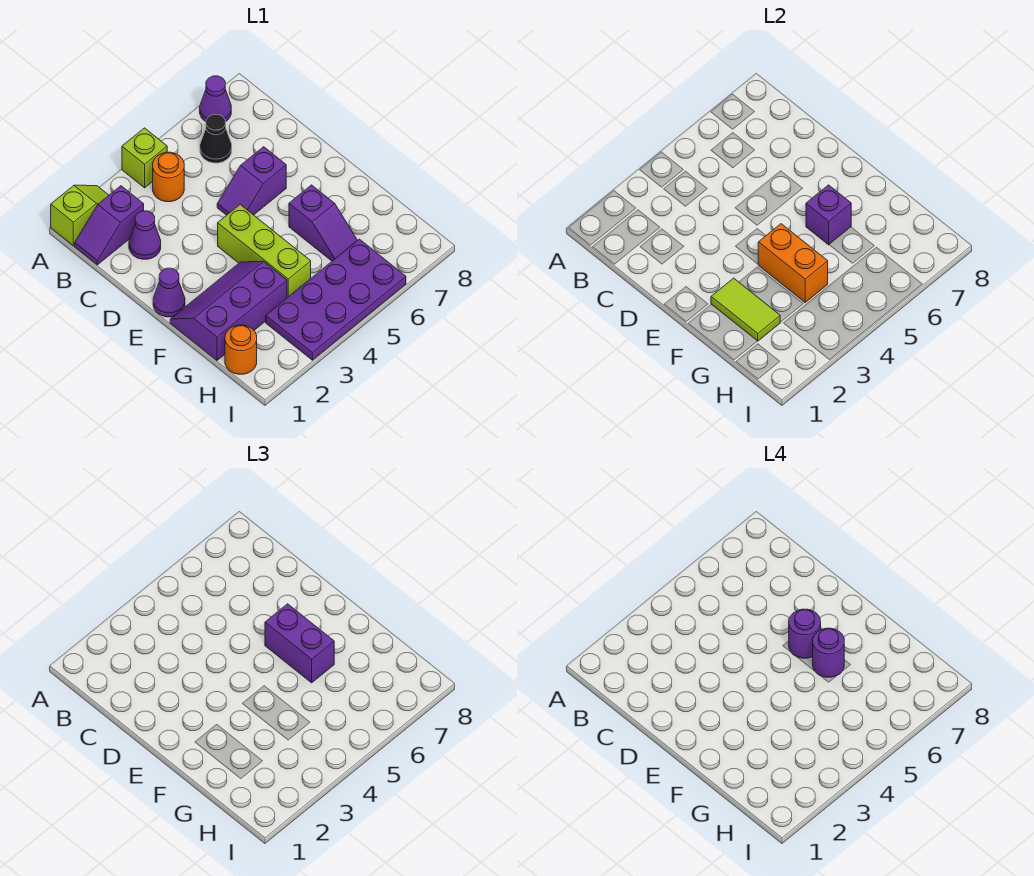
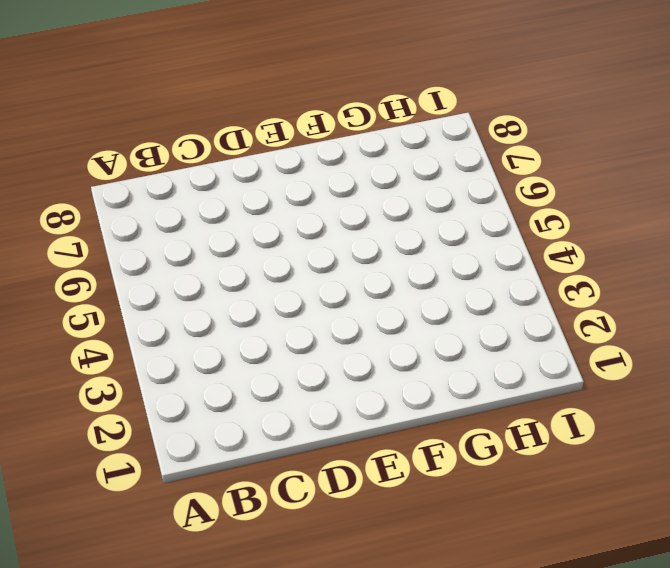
none -> lime 1x2 slope [51,185,109,246]
none -> lime 1x1 brick [122,128,167,188]
none -> purple 1x1 cone [200,76,231,122]

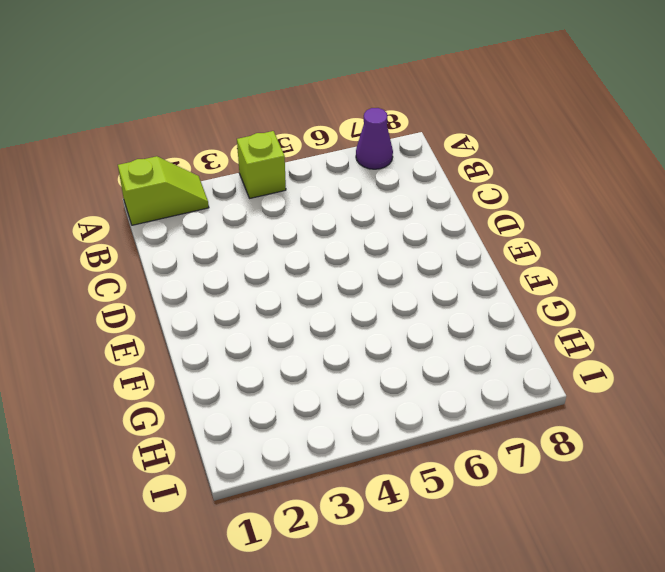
none -> purple 1x2 slope [75,186,144,265]
none -> orange 1x1 round brick [153,152,184,202]
none -> black 1x1 cone [200,115,232,163]

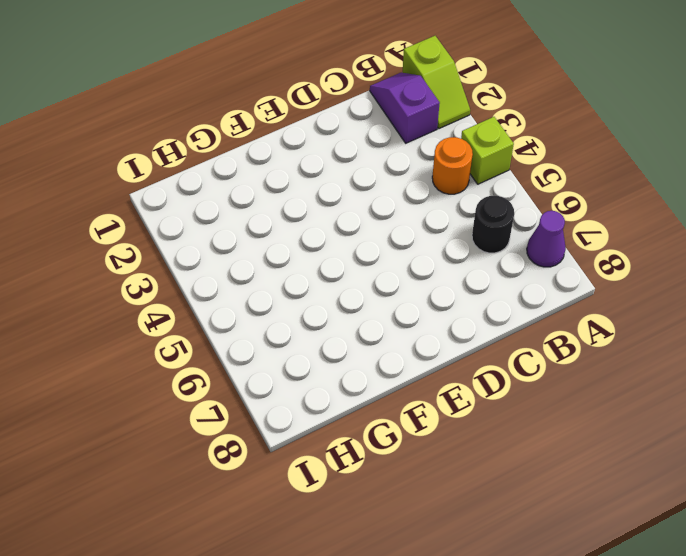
black 1x1 round brick [472,196,514,253] -> black 1x1 cone [200,115,232,163]
none -> purple 1x1 cone [129,211,161,259]
none -> purple 1x2 slope [217,147,286,215]
none -> purple 1x1 cone [153,268,185,317]

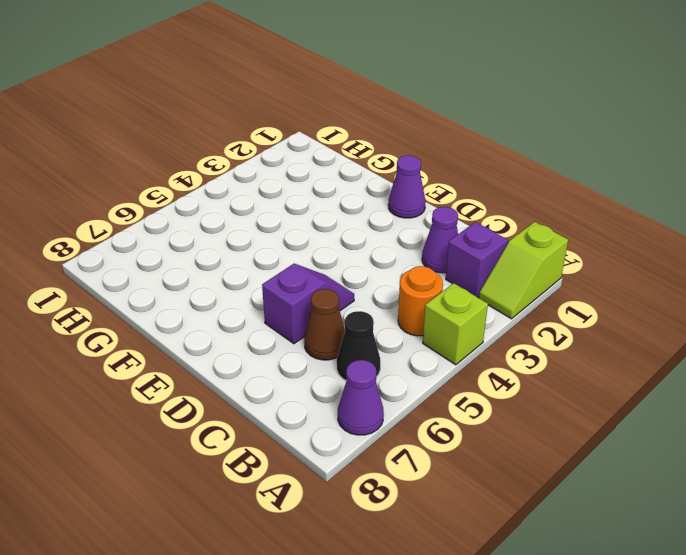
brown 1x1 cone [304,289,345,360] -> none
none -> lime 1x3 brick [218,205,311,298]
none -> purple 2x3 slope [170,261,287,360]
none -> purple 1x2 slope [289,185,357,261]

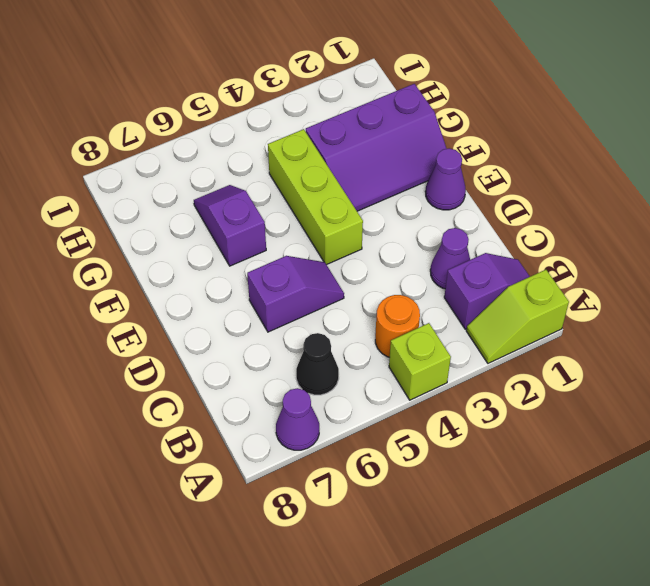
none -> orange 1x1 round brick [225,325,257,374]
none -> purple 2x4 plate [266,239,406,360]
none -> lime 1x2 tile [711,278,780,341]

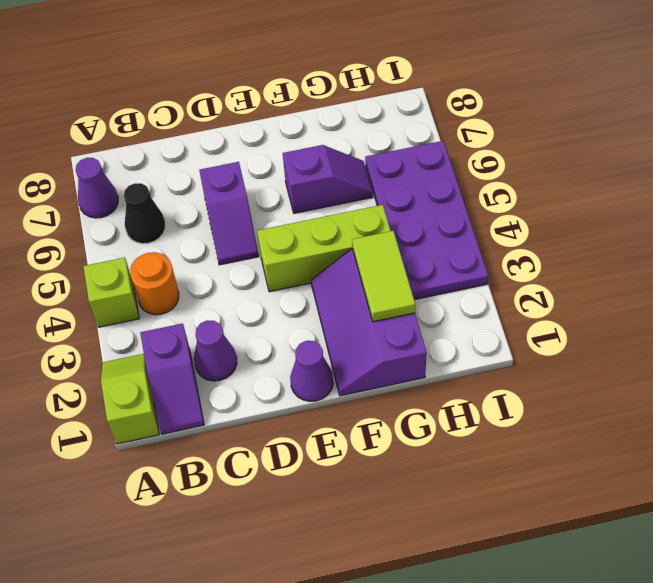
lime 1x2 tile [352,231,415,322] -> lime 1x2 tile turned to [711,278,780,341]
none -> orange 1x1 round brick [225,325,257,374]
none -> orange 1x2 brick [758,224,828,302]
none -> purple 1x1 brick [806,185,851,245]

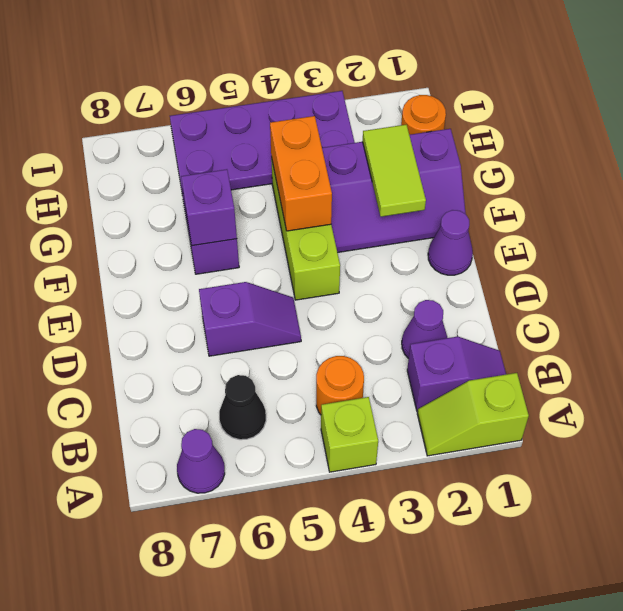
none -> purple 1x2 brick [265,604,334,683]
none -> purple 1x1 round brick [789,609,821,658]
none -> purple 1x1 round brick [813,628,844,677]

